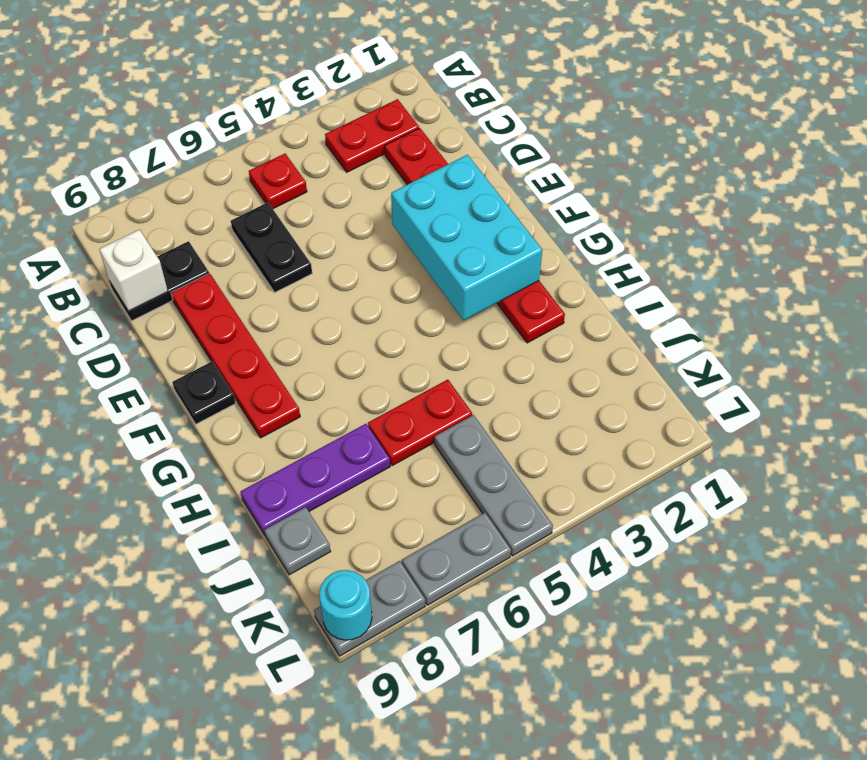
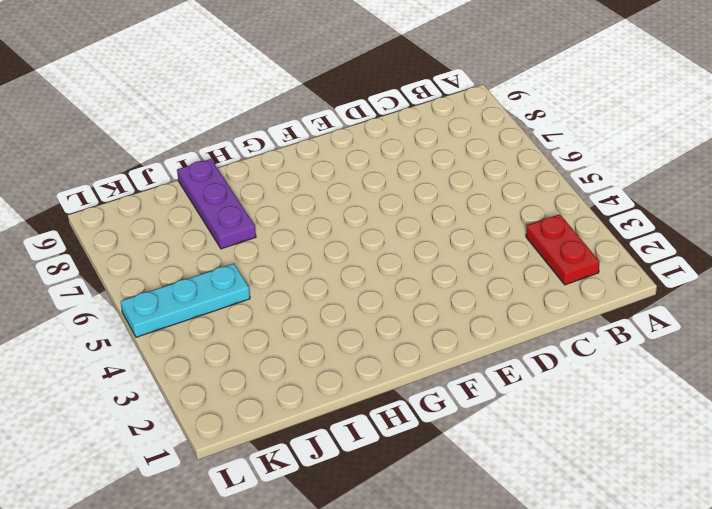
cyan 1x3 plate [121,264,250,337] -> grey 1x3 plate [435,415,553,556]
none -> red 1x1 plate [249,154,307,209]
none -> red 1x6 plate [385,128,565,343]
none -> black 1x2 plate [231,203,312,292]

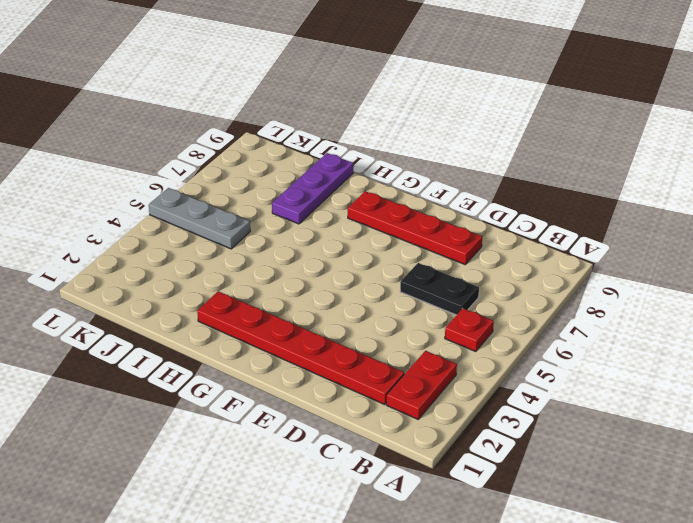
none -> black 1x2 plate [109,241,209,321]
none -> black 1x1 plate [173,361,236,424]
none -> red 1x2 plate [368,380,472,465]

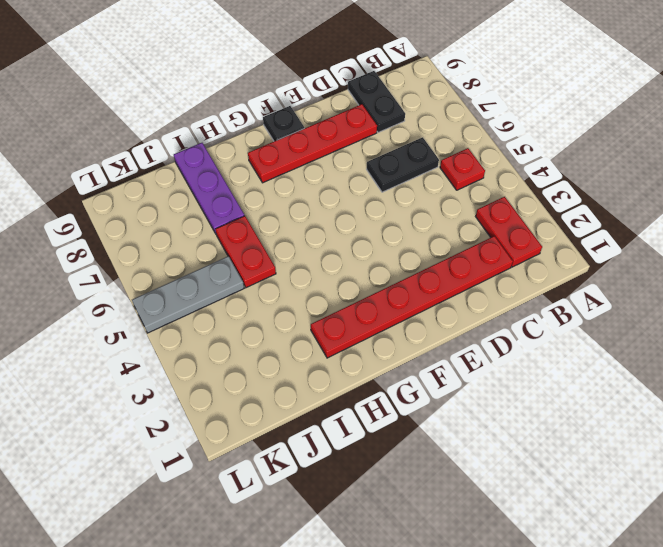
none -> grey 1x1 plate [265,507,331,575]
none -> grey 1x2 plate [402,513,511,605]
none -> grey 1x2 plate [314,561,425,656]

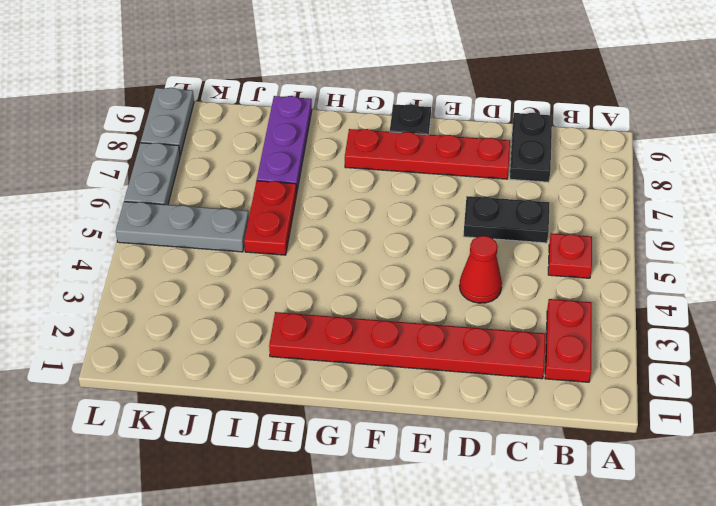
red 1x1 cone [459,236,502,303] -> none
none -> grey 1x1 plate [265,507,331,575]
none -> white 1x1 brick [99,230,168,311]
none -> cyan 2x3 brick [391,155,542,320]

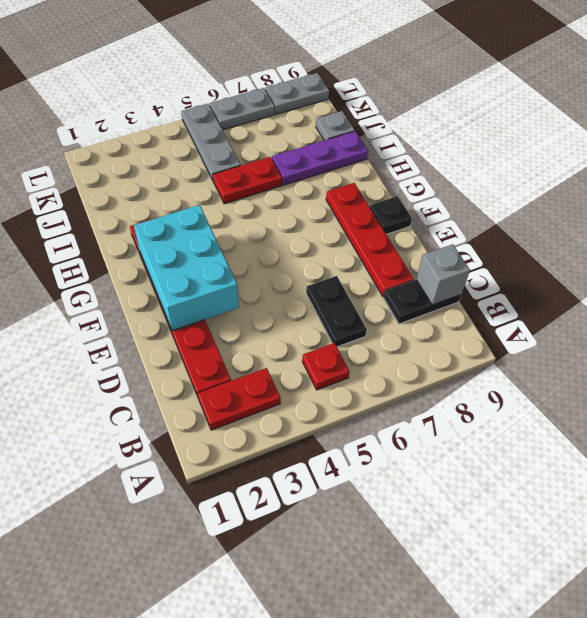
grey 1x1 brick [416,244,470,305] -> white 1x1 brick [99,230,168,311]
none -> cyan 1x1 round brick [319,570,372,640]

